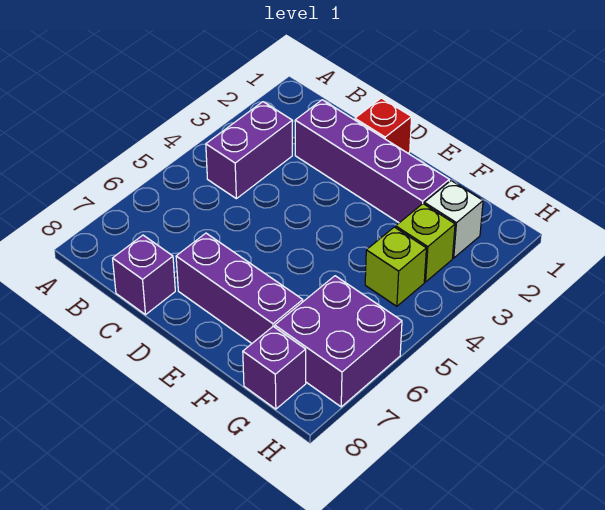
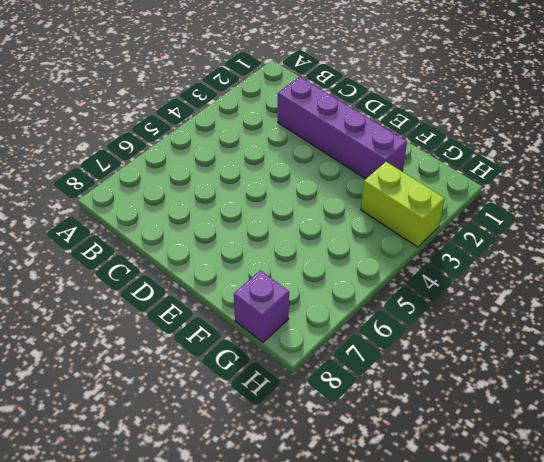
lime 1x2 brick [361,162,445,247] -> lime 1x1 brick [396,204,455,282]
none -> purple 1x2 brick [206,102,292,199]
none -> purple 1x1 brick [113,235,175,315]

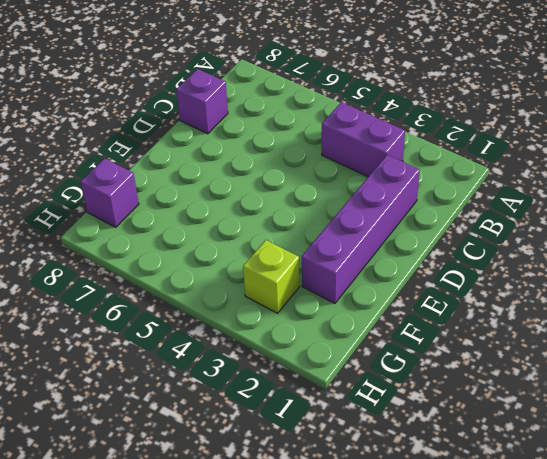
none -> red 1x1 brick [355,98,412,153]
none -> purple 1x3 brick [176,233,303,343]

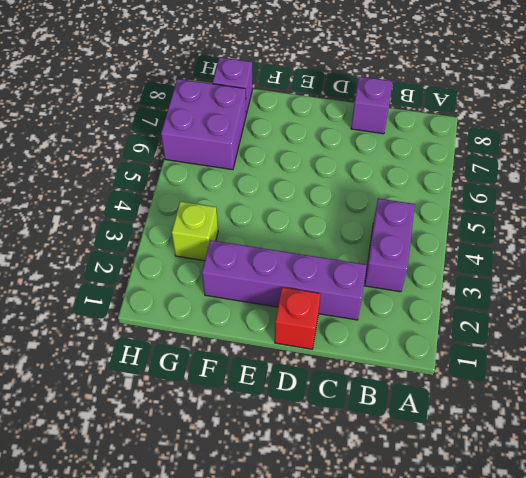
none -> purple 1x3 brick [176,233,303,343]
none -> white 1x1 brick [424,181,483,258]

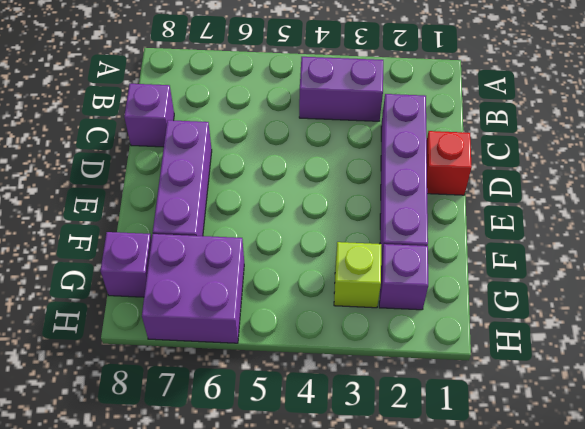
purple 1x1 brick [379,244,428,310] -> white 1x1 brick [424,181,483,258]
none -> lime 1x1 brick [365,227,426,306]

